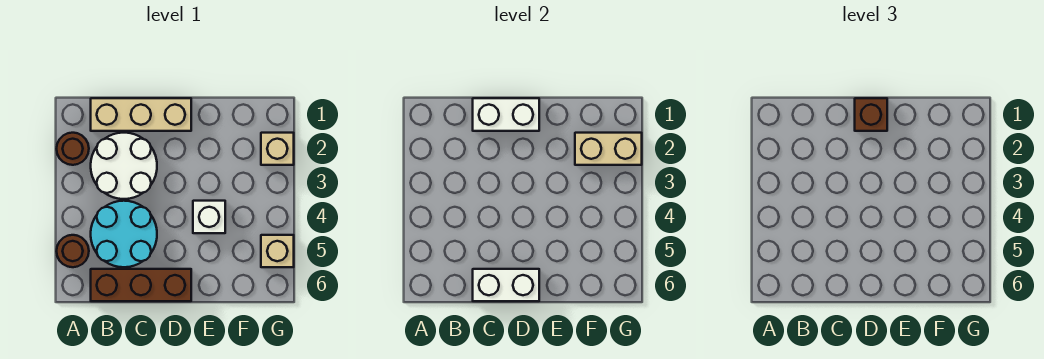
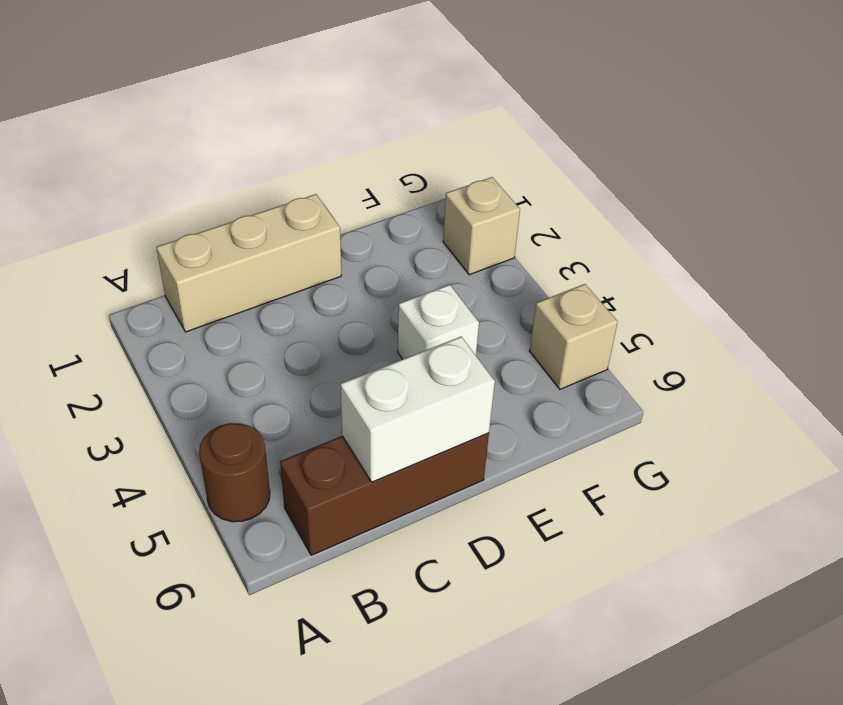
none -> brown 1x1 round brick [57,133,89,165]
none -> white 2x2 round brick [91,133,157,199]
none -> cyan 2x2 round brick [91,201,157,267]

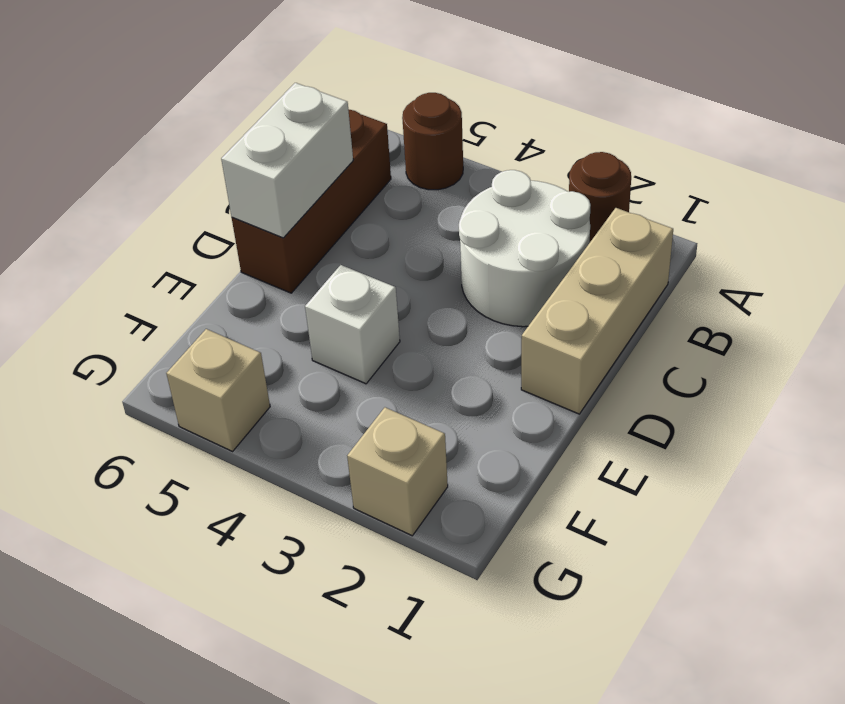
none -> cyan 2x2 round brick [91,201,157,267]
none -> white 1x2 brick [473,98,539,131]
none -> tan 1x2 brick [575,133,642,165]

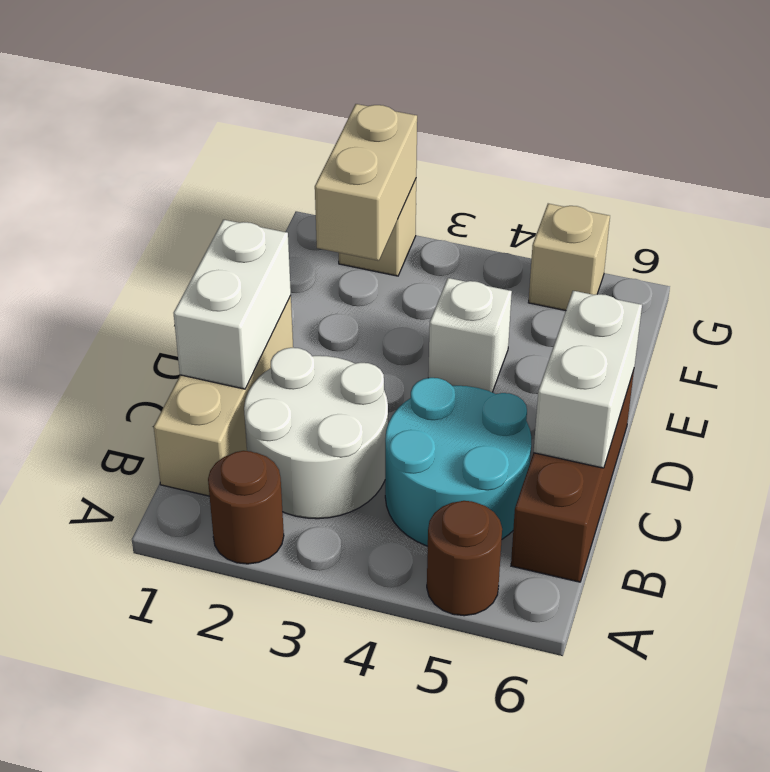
none -> brown 1x1 brick [855,98,887,131]

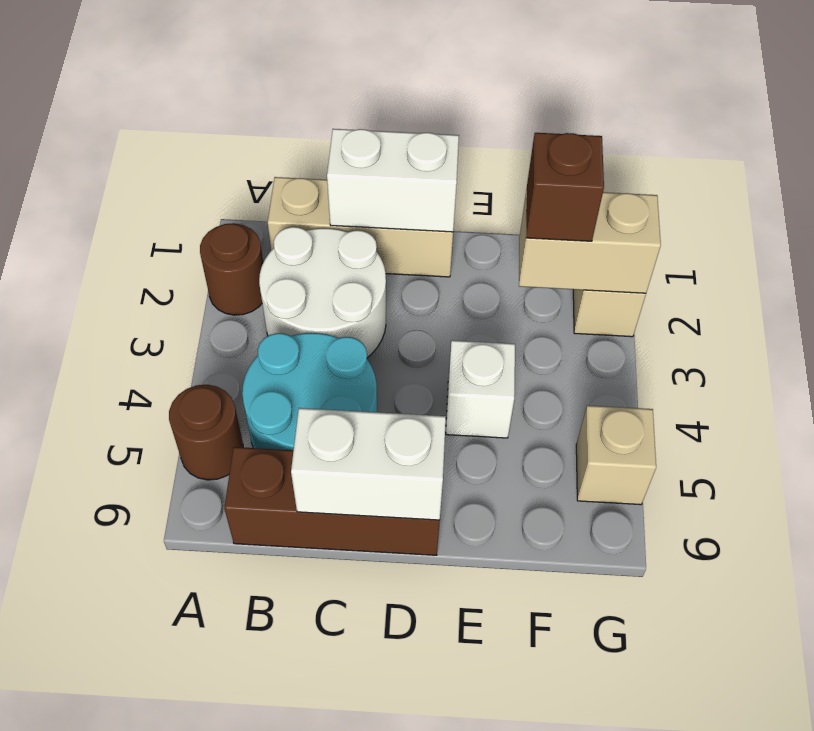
brown 1x1 brick [526,133,604,241] -> brown 1x1 brick moved to [855,98,887,131]

